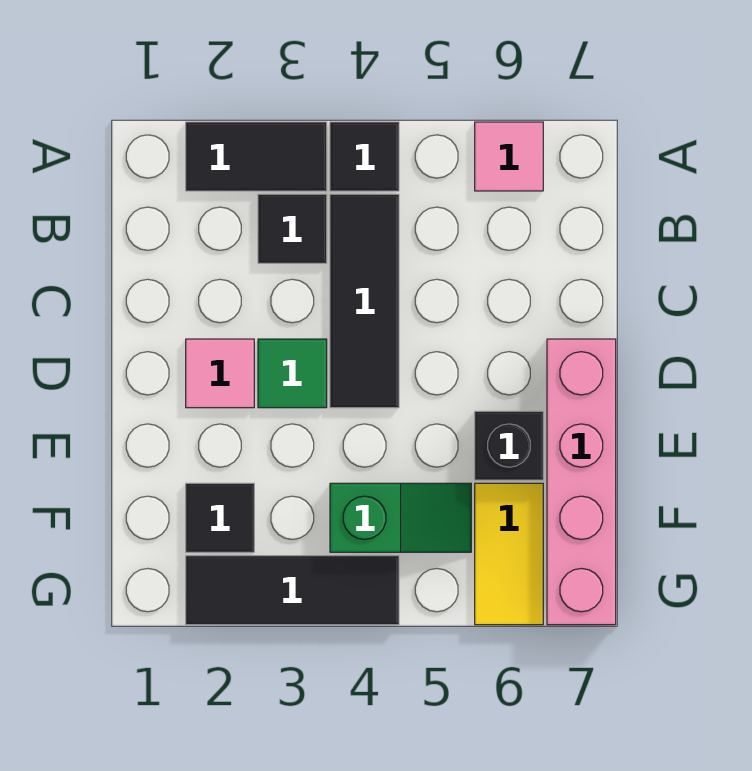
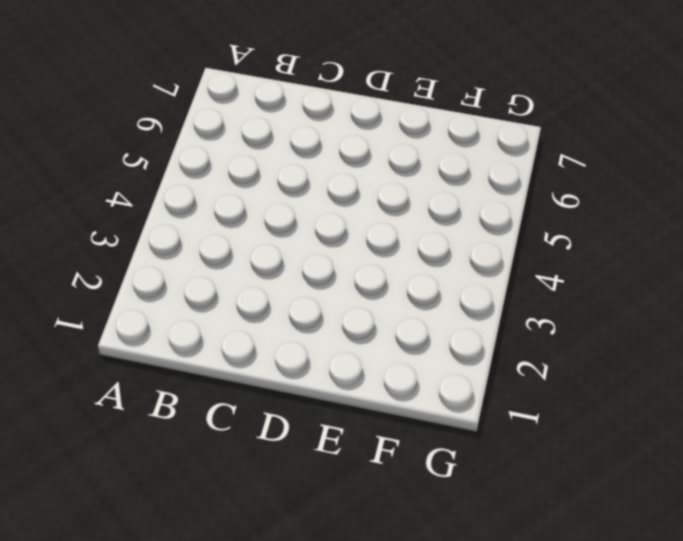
none -> black 1x2 tile [186,122,327,191]
none -> black 1x1 tile [330,122,399,191]
none -> pink 1x1 tile [475,122,543,191]

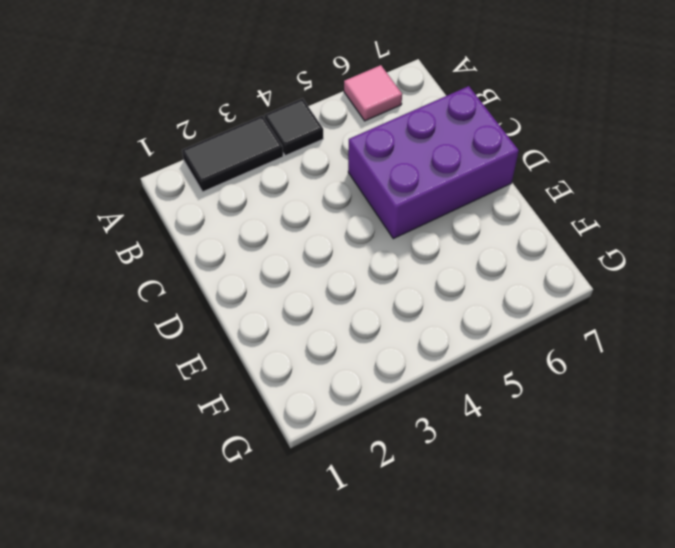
purple 2x3 brick [348,86,519,239] -> pink 1x4 brick [547,339,616,625]
none -> black 1x1 tile [258,194,327,263]
none -> black 1x3 tile [330,194,399,408]
none -> pink 1x1 tile [186,339,254,408]

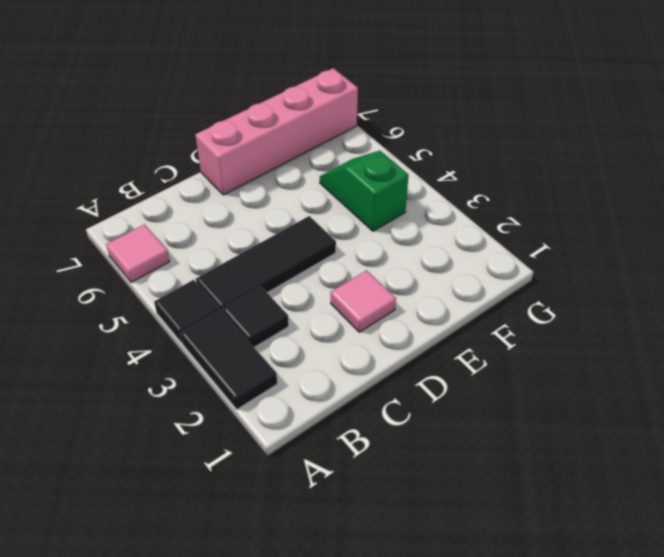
none -> green 1x1 tile [258,339,327,408]
none -> black 1x1 brick [475,411,543,480]
none -> black 1x1 tile [186,483,254,552]

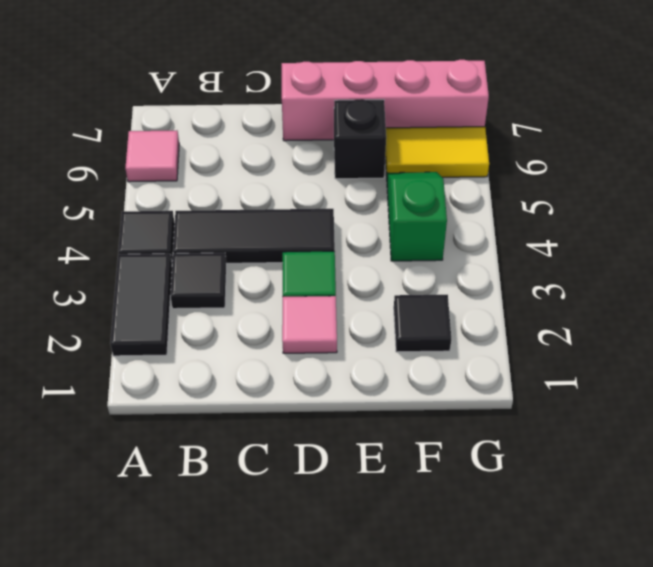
none -> black 1x3 tile [186,556,399,625]

